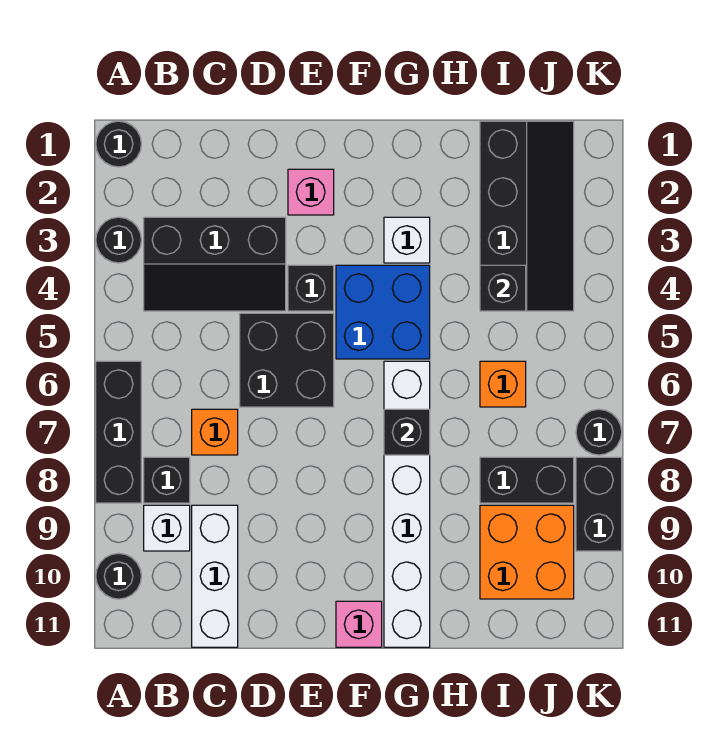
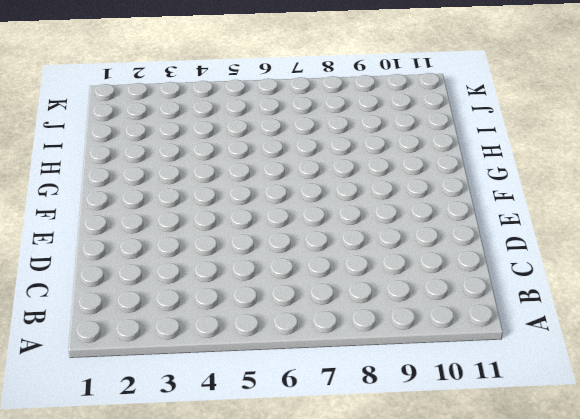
none -> black 1x1 round brick [96,121,141,167]
none -> black 1x1 round brick [96,217,141,263]
none -> black 1x3 brick [96,361,141,503]

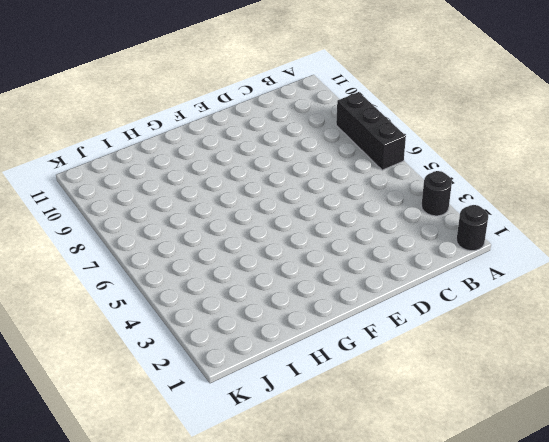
none -> black 1x1 round brick [96,553,141,599]
none -> black 2x3 slope [144,217,286,311]
none -> black 1x1 brick [144,457,190,503]

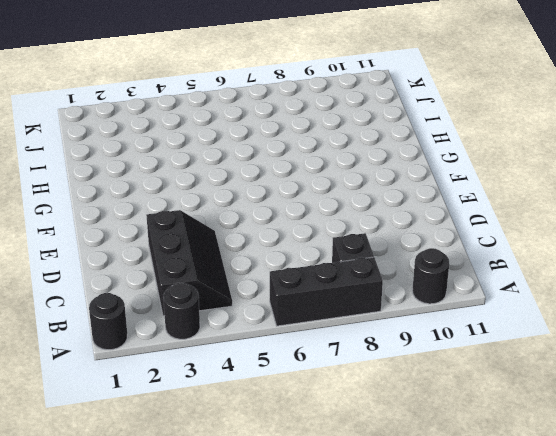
none -> white 1x1 brick [144,505,190,551]
none -> orange 1x1 brick [192,409,238,455]
none -> white 1x3 brick [192,505,238,647]

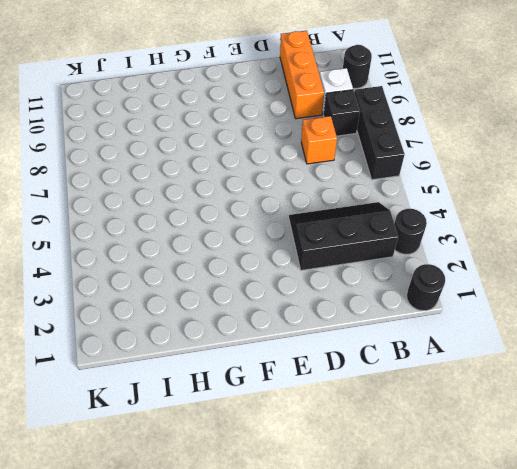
orange 1x3 brick [280,31,324,119] -> white 1x3 brick [192,505,238,647]
none -> black 2x2 brick [240,313,334,407]
none -> pink 1x1 brick [288,169,334,215]
none -> black 1x1 brick [288,265,334,311]

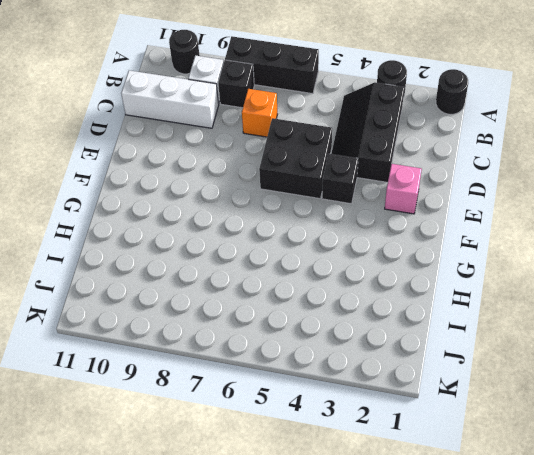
none -> blue 2x2 brick [336,265,430,359]
none -> pink 1x1 brick [336,601,382,647]
none -> white 1x1 brick [384,217,430,263]

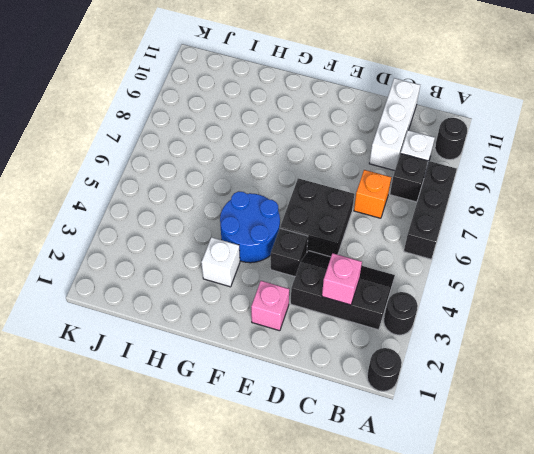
pink 1x1 brick [322,253,362,305] -> pink 1x1 brick moved to [336,601,382,647]
blue 2x2 round brick [220,191,280,263] -> blue 2x2 brick [336,265,430,359]
none -> white 1x6 brick [384,361,430,647]
none -> black 2x4 slope [480,121,574,311]
none -> orange 1x1 brick [480,361,526,407]

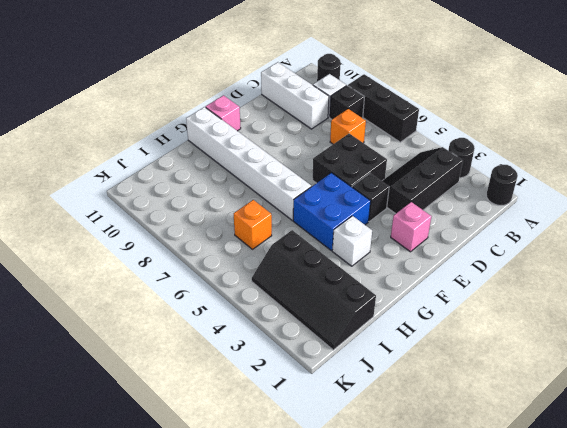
none -> black 1x2 brick [480,457,574,503]
none -> orange 2x2 brick [480,505,574,599]
none -> black 1x1 round brick [576,409,622,455]

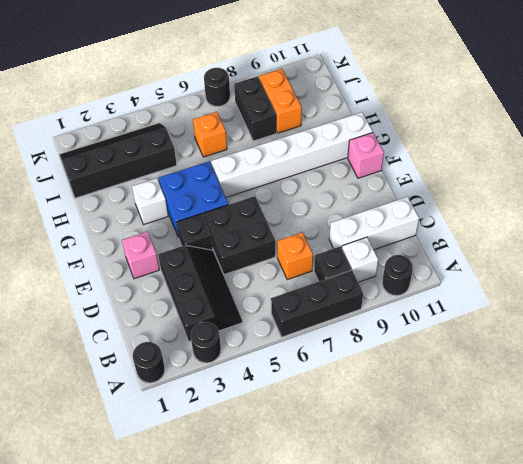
orange 1x2 brick [259,69,302,133] -> orange 2x2 brick [480,505,574,599]
none -> black 1x2 brick [576,457,622,551]
none -> black 1x1 brick [384,409,430,455]
none -> black 1x1 brick [480,265,526,311]

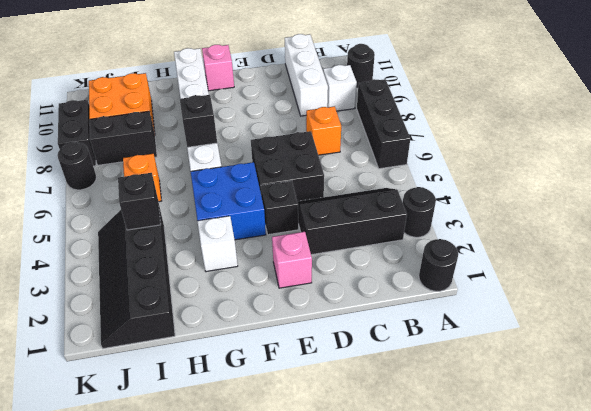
none -> black 1x1 brick [144,457,190,503]

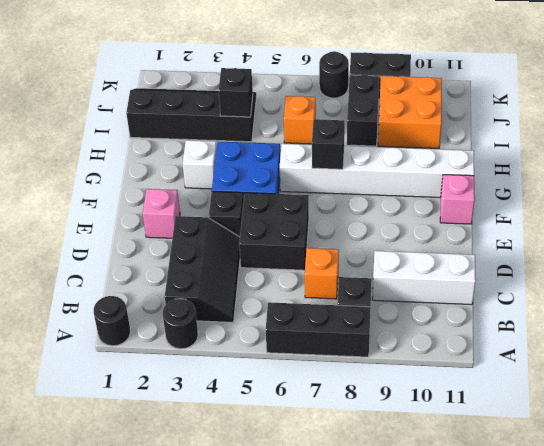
none -> black 1x1 round brick [96,553,141,599]
none -> white 1x1 brick [144,505,190,551]

